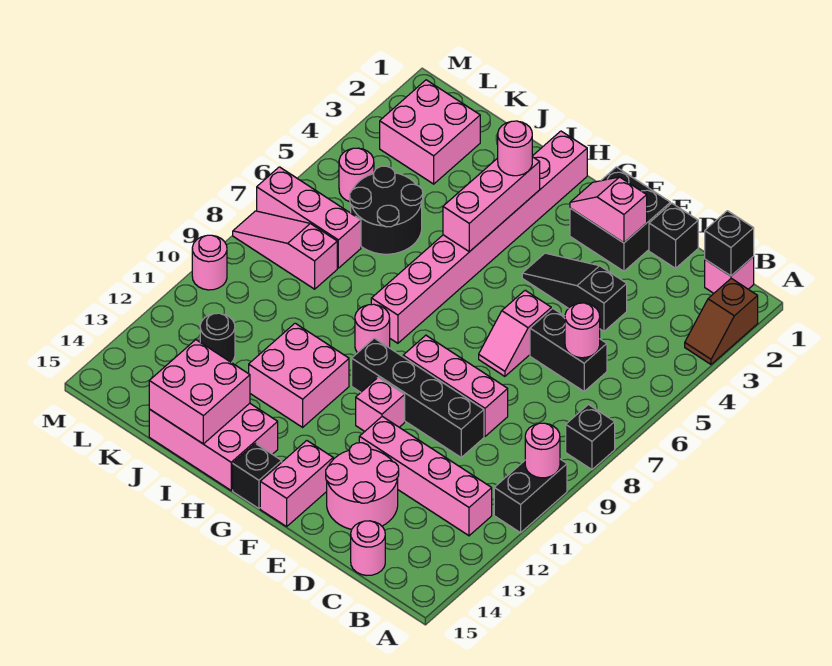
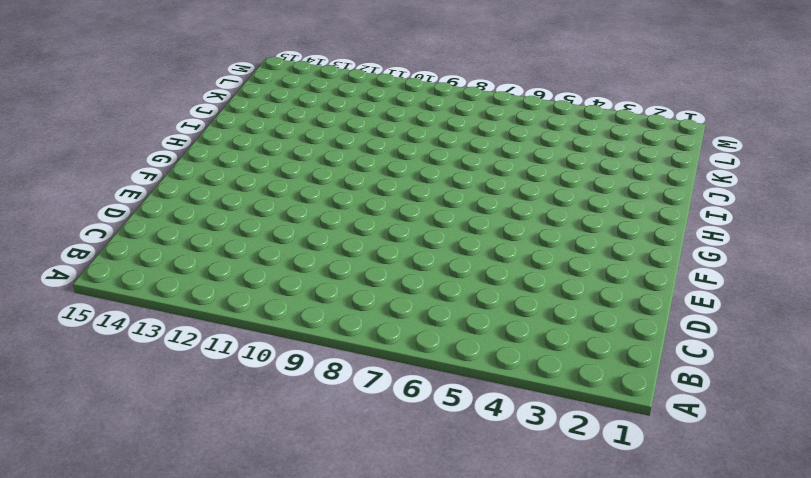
none -> brown 1x2 slope [685,278,758,364]
none -> black 1x1 brick [566,405,615,470]
none -> black 1x2 brick [494,459,567,533]
none -> pink 1x1 brick [705,257,754,293]

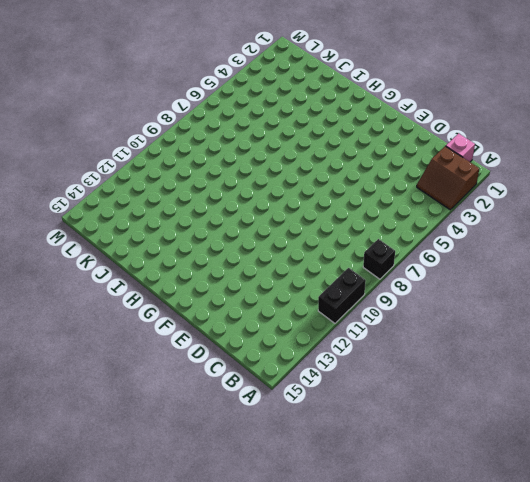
brown 2x2 slope [417,146,479,210] -> brown 1x2 slope [685,278,758,364]
none -> pink 1x4 brick [359,417,492,536]
none -> black 1x2 brick [530,308,607,391]
none -> pink 1x1 round brick [351,521,385,575]
none -> black 1x1 brick [649,203,698,268]

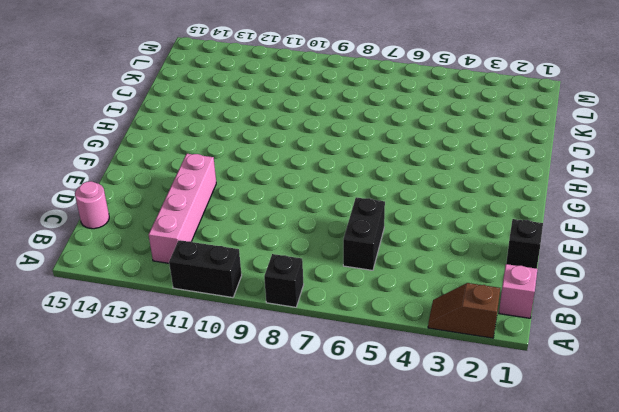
none -> black 1x3 slope [522,253,627,331]
none -> pink 1x3 brick [403,335,508,436]
none -> black 1x4 brick [352,338,484,457]
none -> pink 2x2 round brick [326,443,399,529]

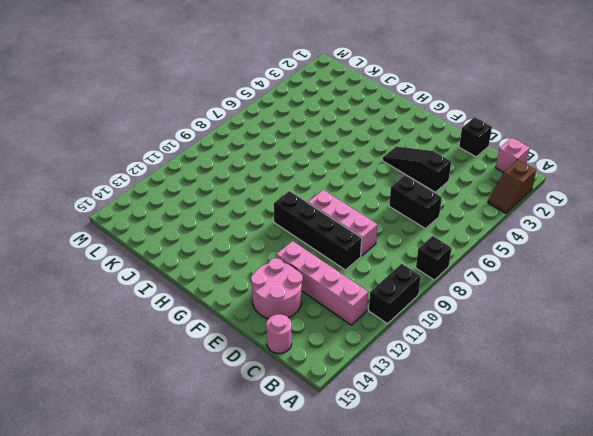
none -> black 2x2 brick [570,167,670,271]
none -> pink 1x2 slope [479,290,551,376]
none -> pink 1x1 brick [356,377,405,431]
none -> pink 1x2 brick [260,441,333,526]

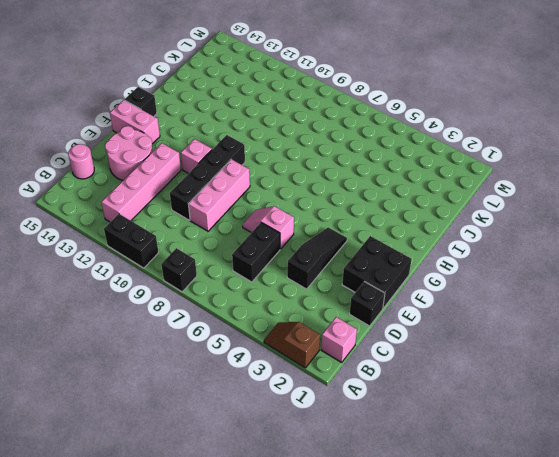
none -> pink 1x8 brick [371,131,587,343]
none -> pink 1x1 round brick [355,304,390,353]
none -> pink 2x2 brick [249,323,349,427]
none -> pink 2x3 brick [149,403,278,490]

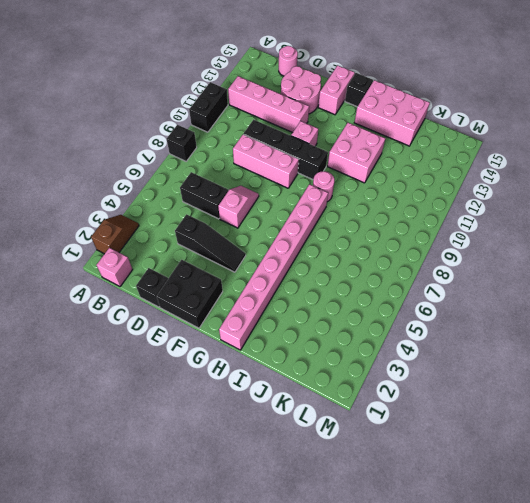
none -> black 2x2 round brick [350,166,423,254]
none -> pink 2x2 brick [380,80,480,184]
none -> pink 1x3 brick [257,167,361,268]
none -> pink 1x3 slope [233,211,337,289]

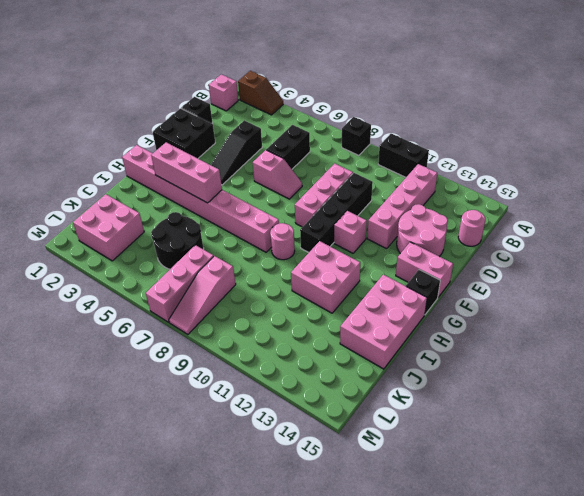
none -> black 1x1 round brick [200,313,235,363]
none -> pink 1x1 round brick [339,148,374,202]
none -> pink 1x1 round brick [192,235,227,290]
none -> pink 1x1 round brick [525,423,560,478]

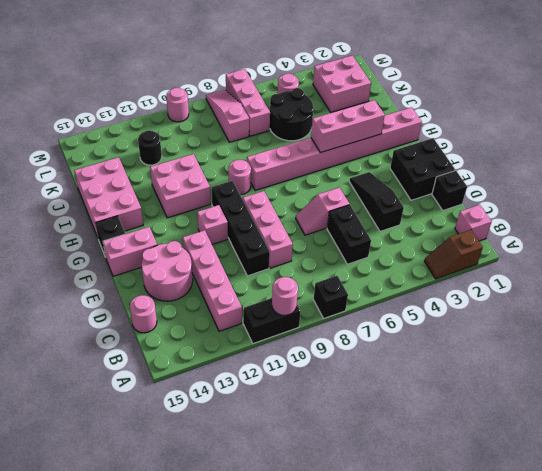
none -> black 1x1 brick [705,211,754,276]
none -> pink 1x1 round brick [565,303,600,358]
none -> pink 1x2 slope [570,177,647,243]
none -> pink 2x2 brick [149,340,250,444]

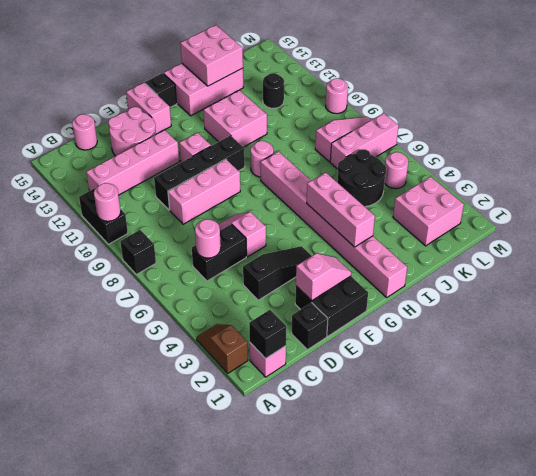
none -> pink 1x1 round brick [498,121,532,176]

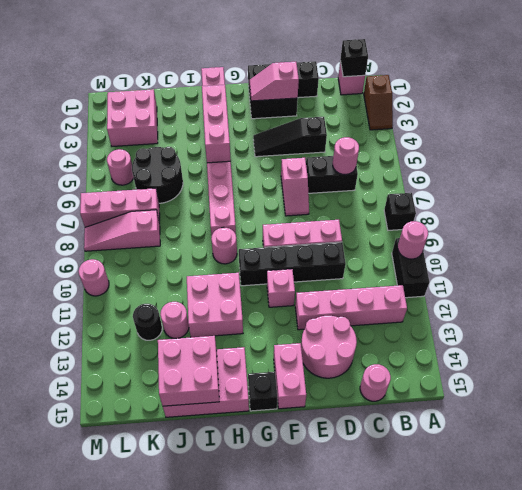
pink 1x1 round brick [160,302,189,339] -> pink 1x1 round brick moved to [498,121,532,176]

